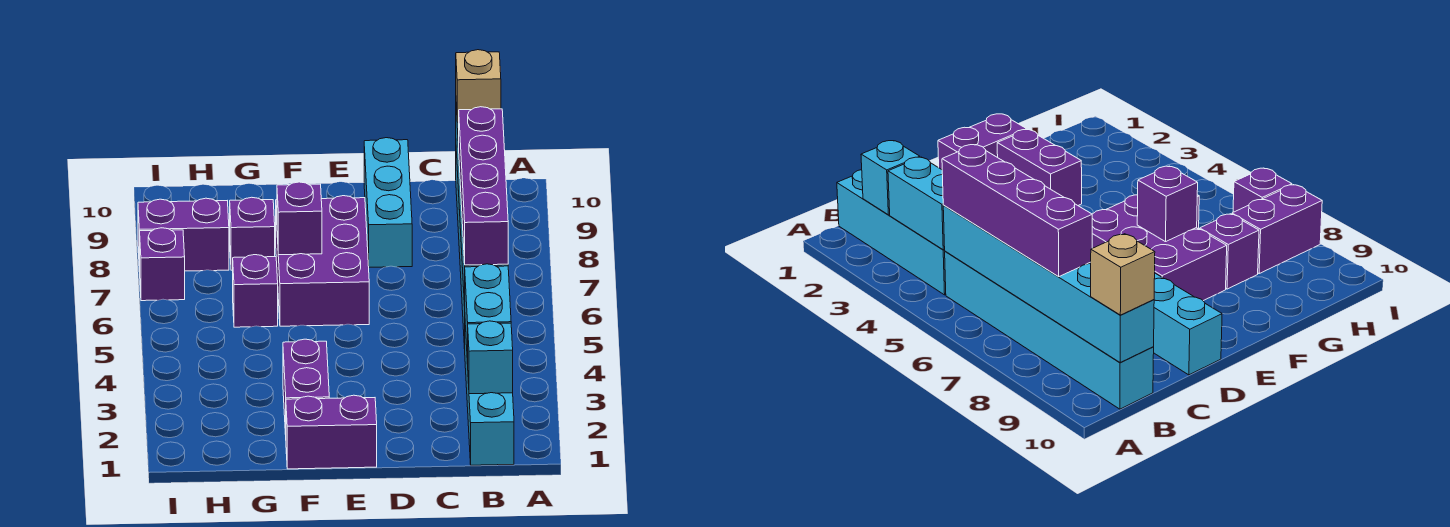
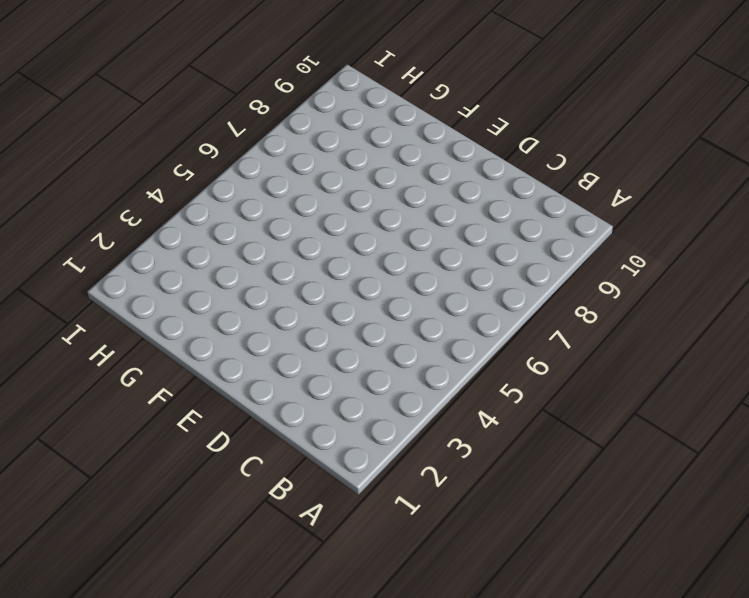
none -> cyan 1x4 brick [465,326,514,465]
none -> cyan 1x6 brick [945,251,1154,409]
none -> cyan 1x3 brick [364,138,412,267]

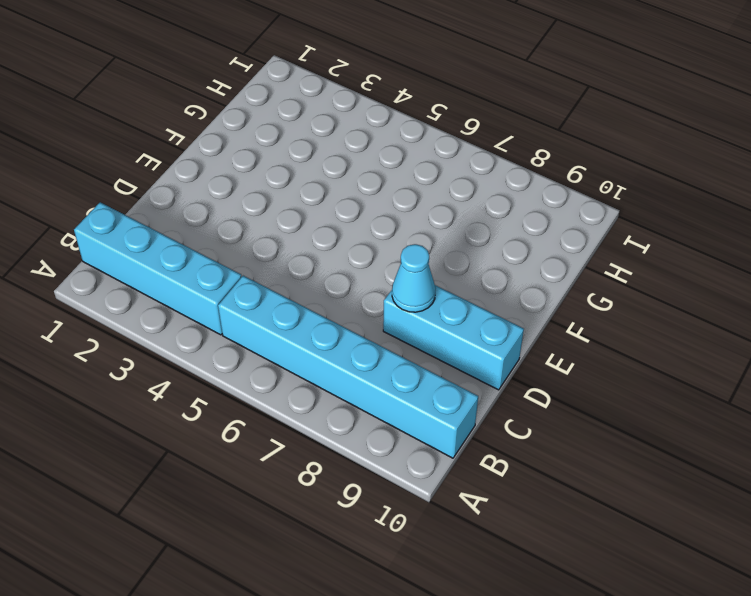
cyan 1x1 cone [392,244,436,312] -> none
none -> purple 1x2 brick [286,395,377,469]
none -> purple 2x3 brick [276,196,369,326]
none -> purple 1x2 brick [283,339,329,434]

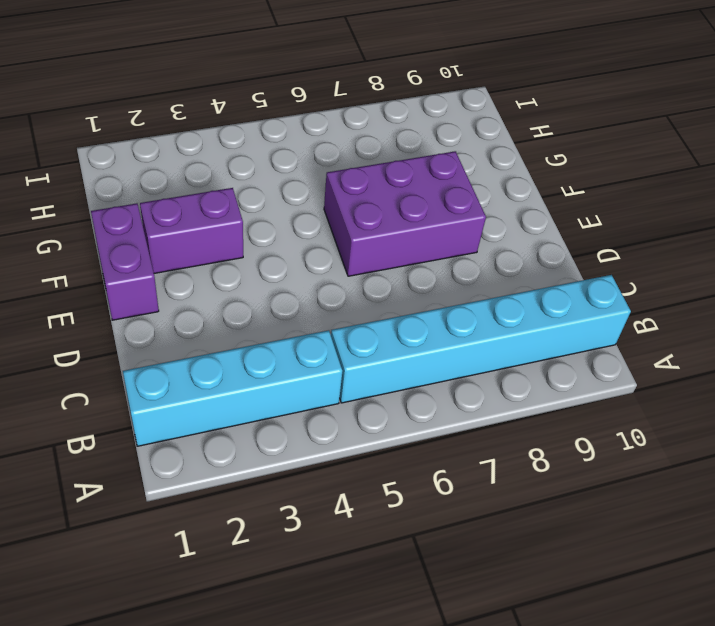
none -> cyan 1x3 brick [364,138,412,267]
none -> purple 1x1 brick [233,255,278,327]
none -> purple 1x1 brick [230,197,275,270]

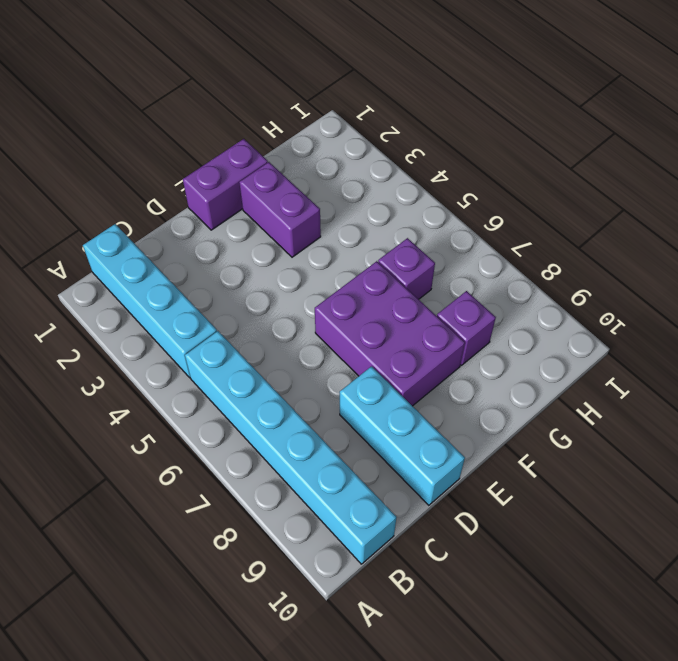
none -> purple 1x2 brick [138,198,229,272]
none -> purple 1x1 brick [140,228,185,301]
none -> cyan 1x1 brick [467,321,513,394]

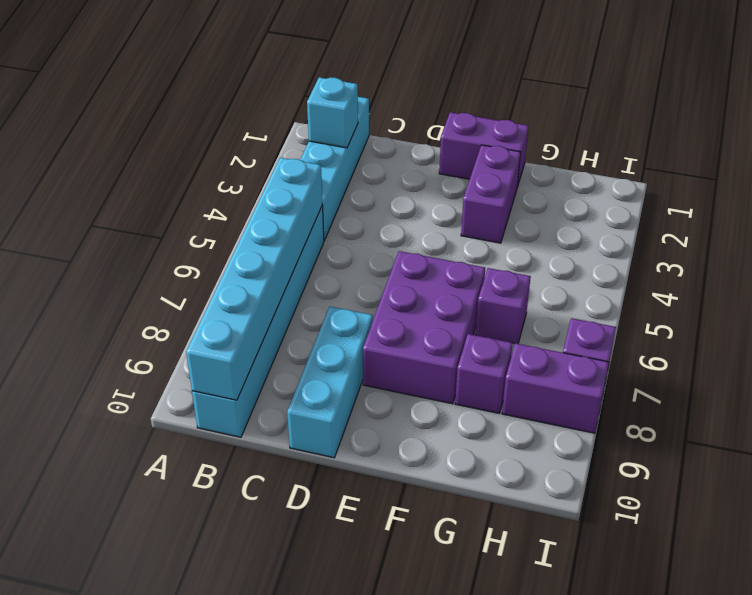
none -> cyan 1x2 brick [465,264,511,363]
none -> purple 1x1 brick [277,182,322,255]
none -> purple 1x4 brick [459,107,508,265]

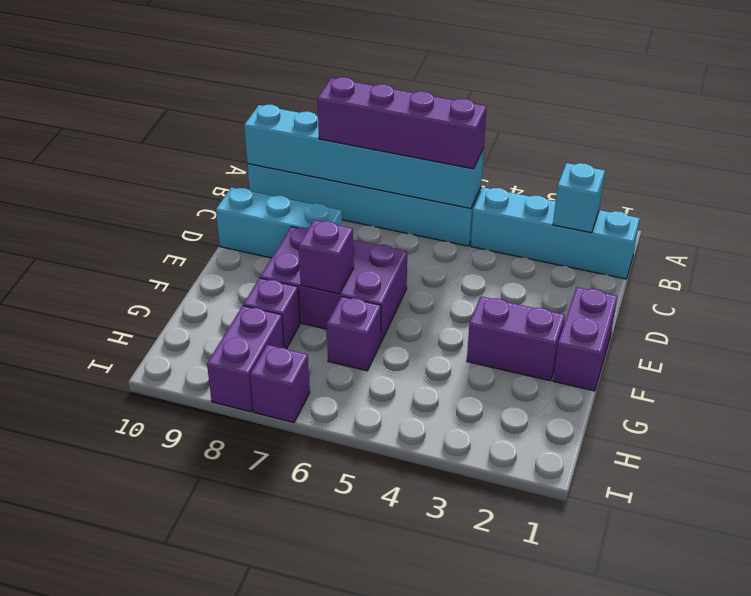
none -> cyan 1x2 brick [465,264,511,363]
none -> tan 1x1 brick [456,50,501,122]

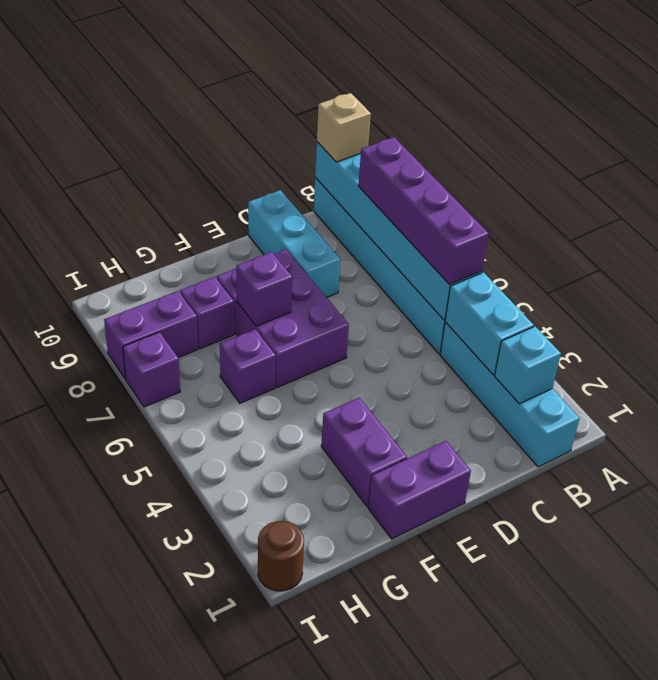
brown 1x1 round brick [258,521,304,591] -> none

